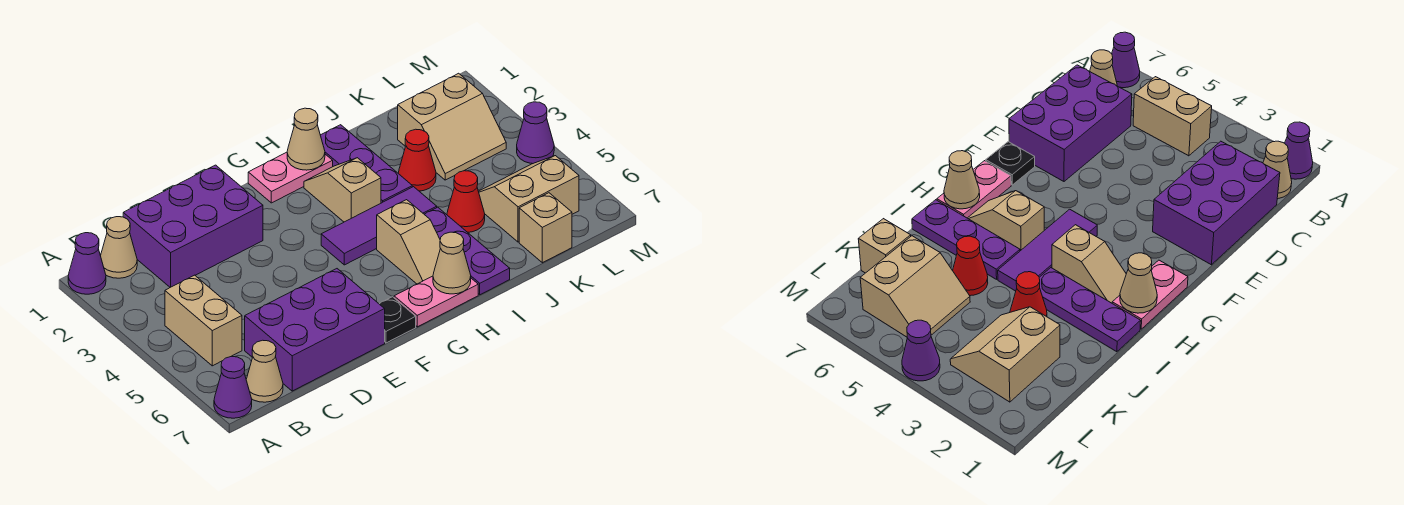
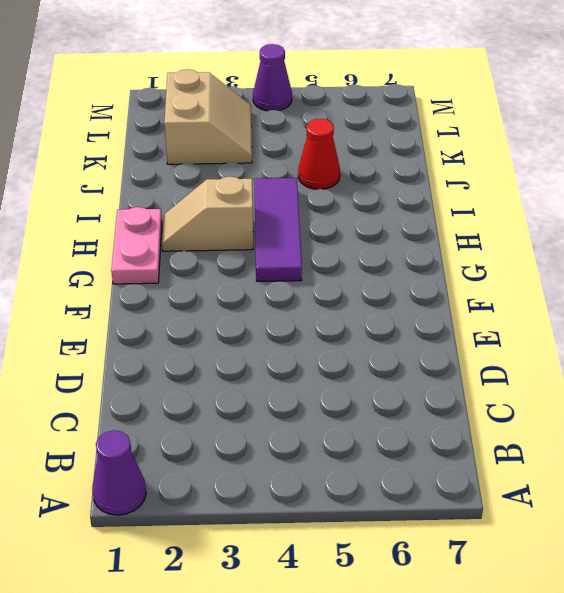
none -> purple 1x1 cone [214,357,252,418]
none -> tan 1x1 cone [101,217,137,278]
none -> tan 1x2 brick [165,275,242,366]

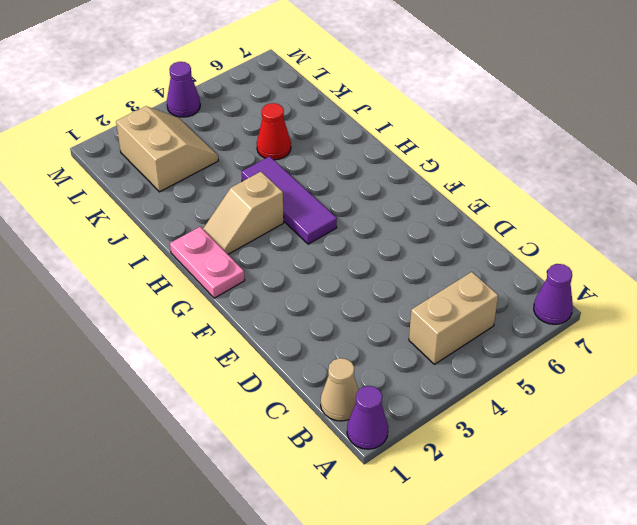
none -> tan 1x1 cone [246,340,283,402]
none -> purple 2x3 brick [123,165,263,287]
none -> purple 2x3 brick [245,269,385,391]

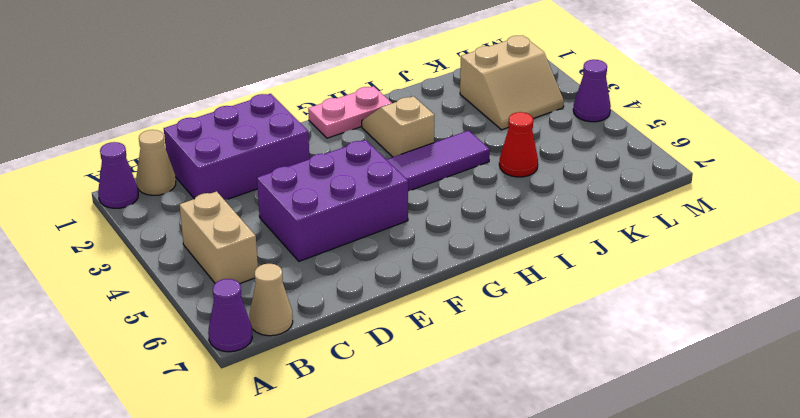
purple 2x3 brick [257,140,408,261] -> purple 2x3 brick moved to [245,269,385,391]
none -> black 1x1 plate [379,297,416,343]
none -> pink 1x2 plate [394,276,478,327]
none -> tan 1x2 slope [377,200,440,284]

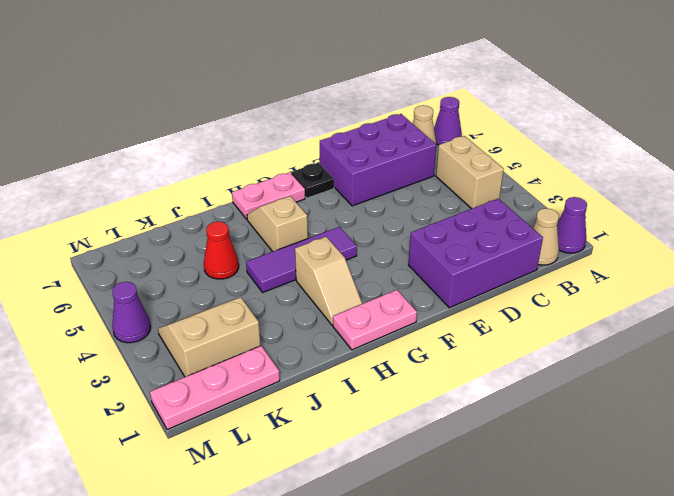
pink 1x3 plate [150,346,280,430] -> none
none -> purple 1x3 plate [320,125,412,203]
none -> purple 1x3 plate [424,207,510,295]
none -> red 1x1 cone [398,129,436,191]

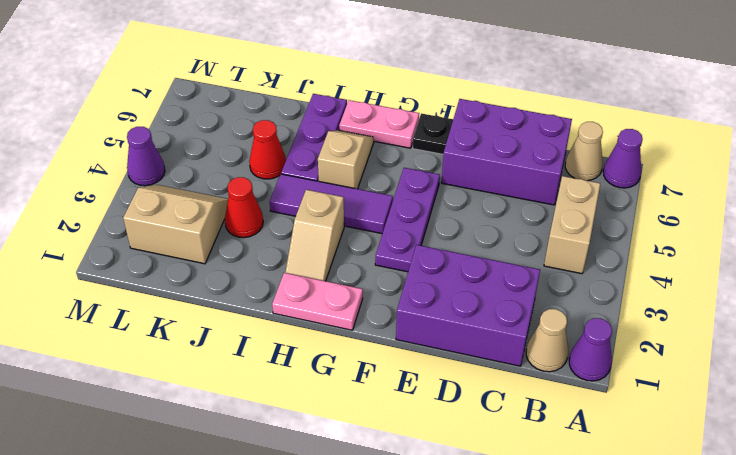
purple 1x3 plate [375,168,440,272] -> purple 1x3 plate moved to [320,125,412,203]
none -> tan 2x2 slope [479,156,579,242]
none -> tan 1x1 brick [519,193,572,263]
none -> tan 1x1 cone [287,108,325,170]

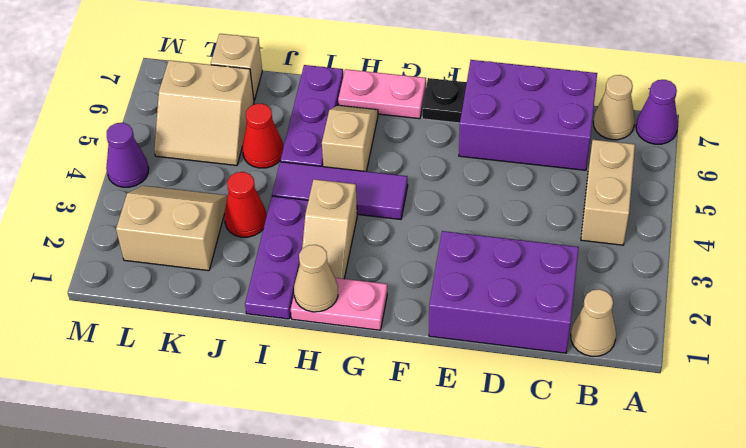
none -> purple 1x1 cone [68,233,106,294]
none -> tan 1x1 cone [433,232,471,294]

